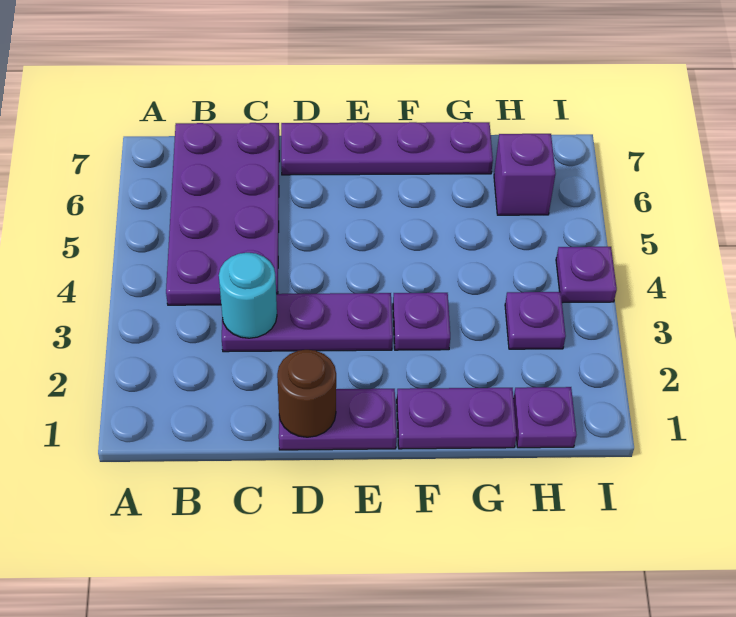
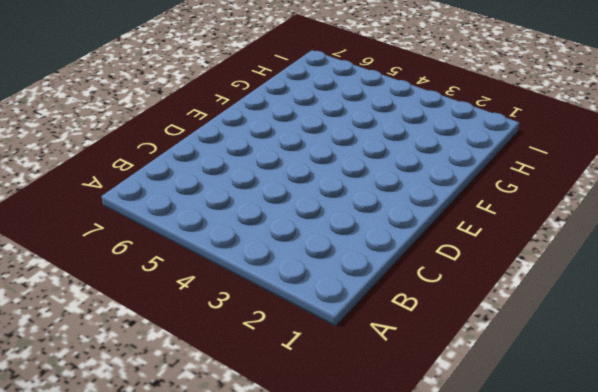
none -> purple 2x4 plate [166,123,279,305]
none -> purple 1x3 plate [222,293,393,352]
none -> purple 1x2 plate [279,389,397,450]

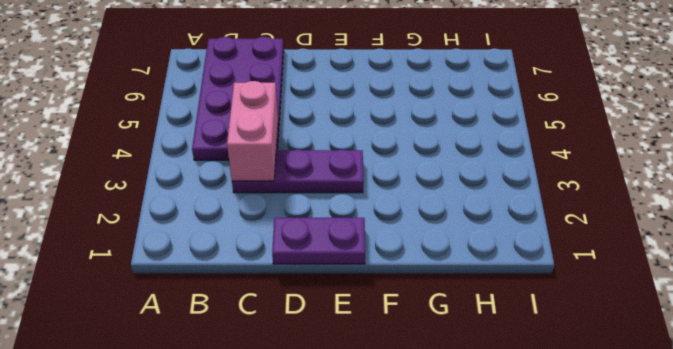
pink 1x2 brick [227,81,278,181] -> cyan 1x1 round brick [219,253,277,338]
none -> purple 1x4 plate [281,122,493,175]
none -> purple 1x2 plate [397,388,517,449]
none -> purple 1x1 plate [393,293,450,350]

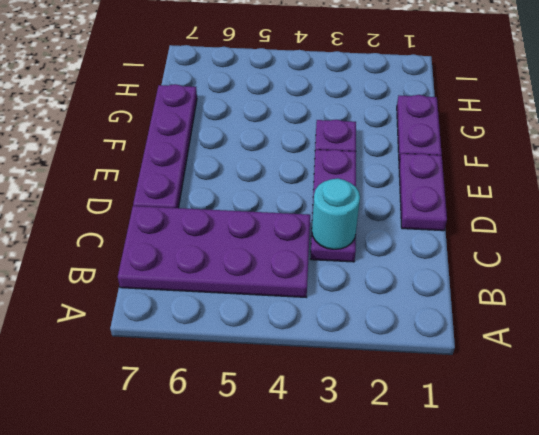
none -> purple 1x1 plate [513,387,576,448]
none -> purple 1x1 plate [505,292,566,349]
none -> purple 1x1 brick [494,134,556,215]

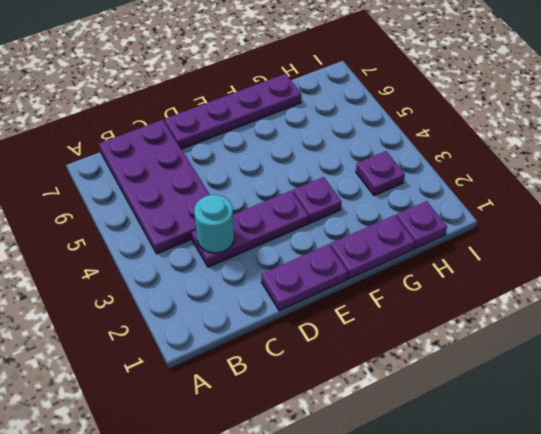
none -> purple 1x1 brick [494,134,556,215]
none -> purple 1x1 plate [556,247,617,303]
none -> brown 1x1 round brick [277,350,336,437]

